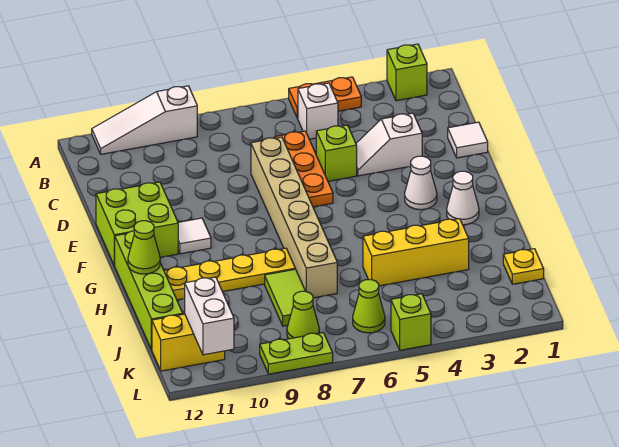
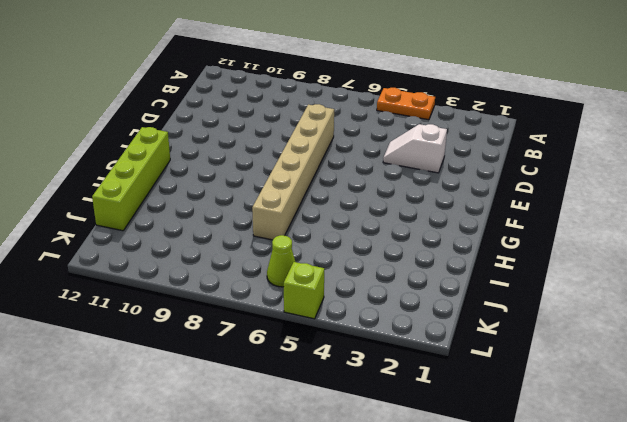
none -> lime 1x1 brick [387,44,427,101]
none -> white 1x3 slope [92,86,197,154]
none -> white 1x1 brick [298,83,338,139]

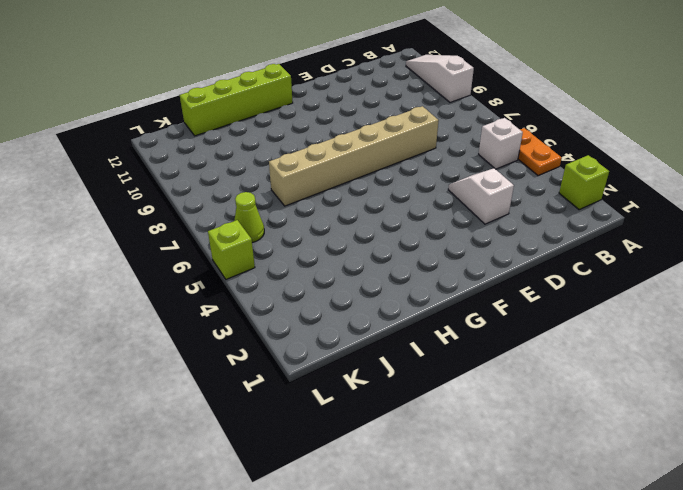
none -> orange 1x3 plate [274,131,333,207]
none -> white 1x1 tile [448,122,488,158]
none -> lime 1x1 brick [316,125,357,181]

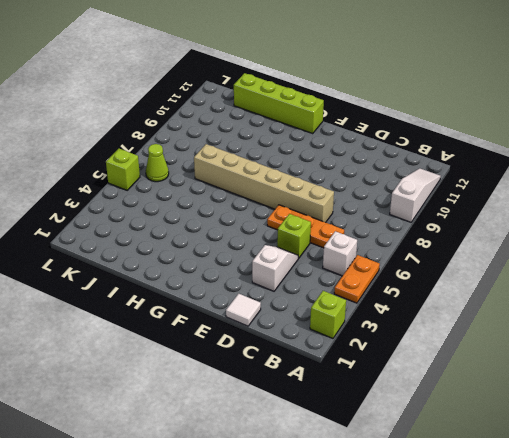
none -> lime 2x2 brick [96,182,178,265]
none -> white 1x1 cone [405,156,437,210]
none -> white 1x1 tile [178,218,211,254]

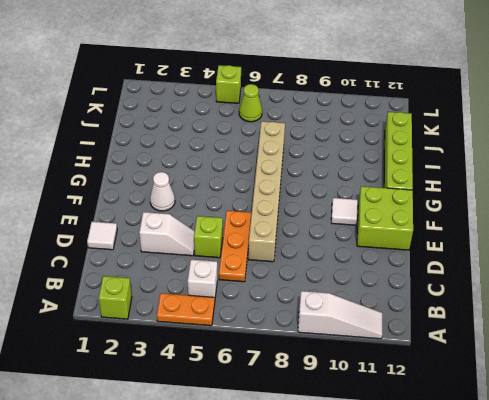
none -> white 1x1 cone [447,171,479,225]
none -> yellow 1x4 plate [164,248,295,300]
none -> yellow 1x3 brick [363,219,469,286]

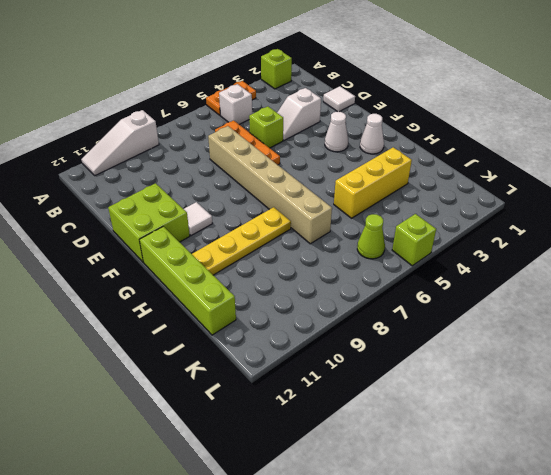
none -> lime 1x2 tile [265,269,305,326]
none -> yellow 1x1 plate [503,249,544,284]
none -> lime 1x1 cone [287,291,319,339]

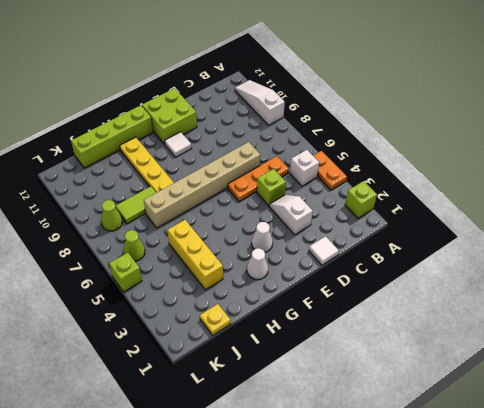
none -> yellow 1x2 brick [152,314,225,371]
none -> lime 1x2 plate [260,333,333,374]
none -> lime 1x1 cone [128,221,160,274]

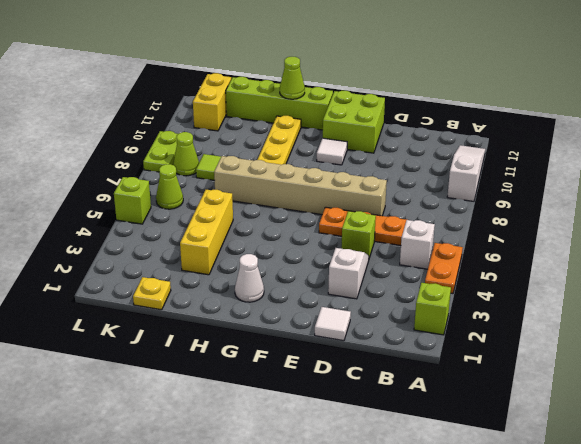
none -> white 1x1 cone [405,156,437,210]
none -> white 1x2 brick [185,277,234,355]

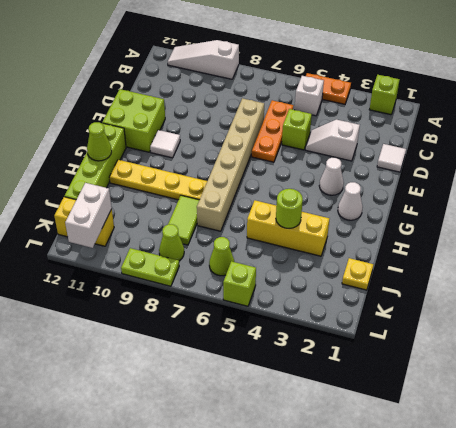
lime 1x1 round brick [276,189,303,228] -> none

